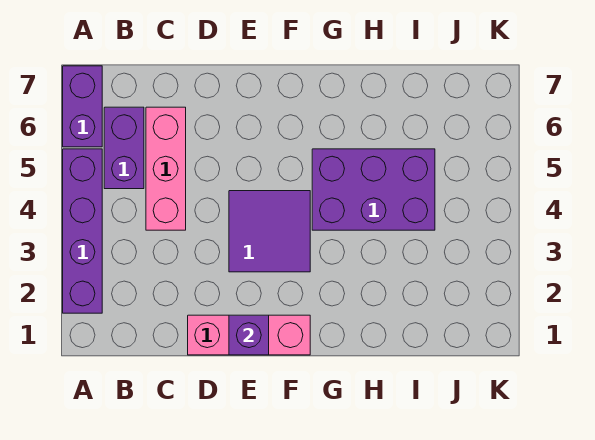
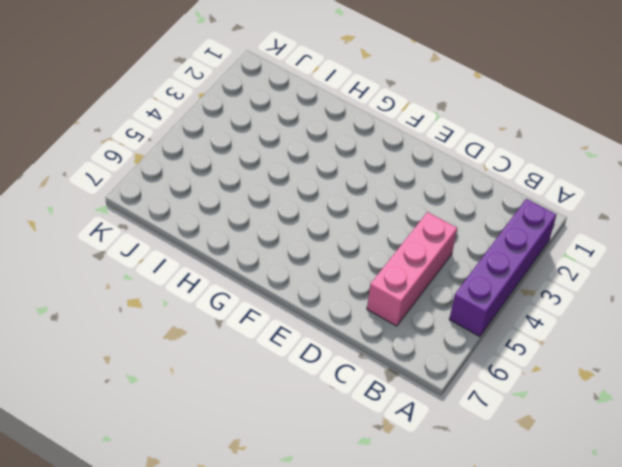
none -> purple 1x2 brick [63,66,102,147]
none -> purple 1x2 brick [104,107,144,189]

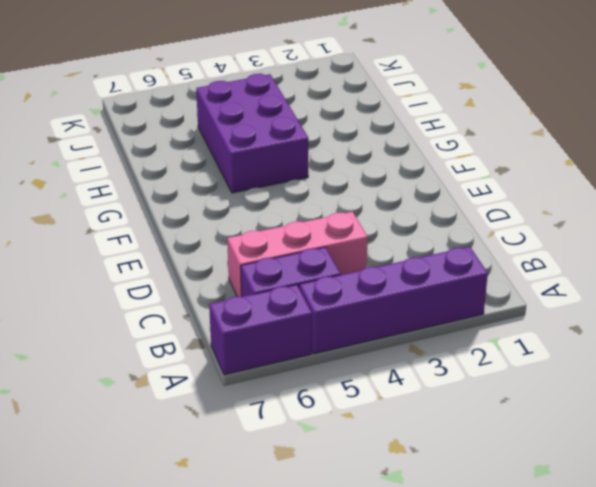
none -> pink 1x3 brick [188,315,310,355]
none -> purple 2x2 tile [229,191,310,272]

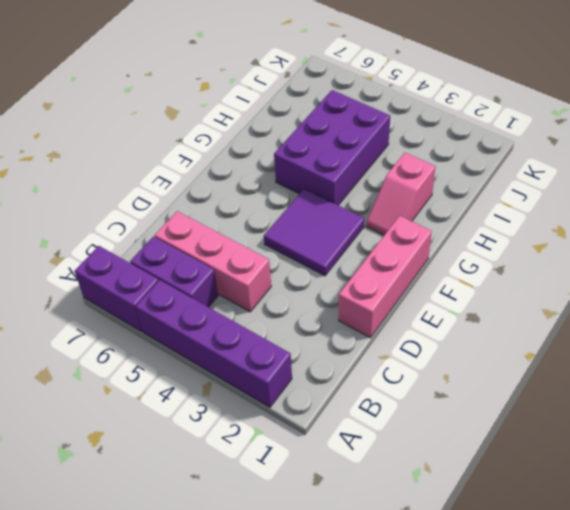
pink 1x2 slope [366,153,436,235] -> none
none -> purple 1x1 brick [229,315,269,355]

